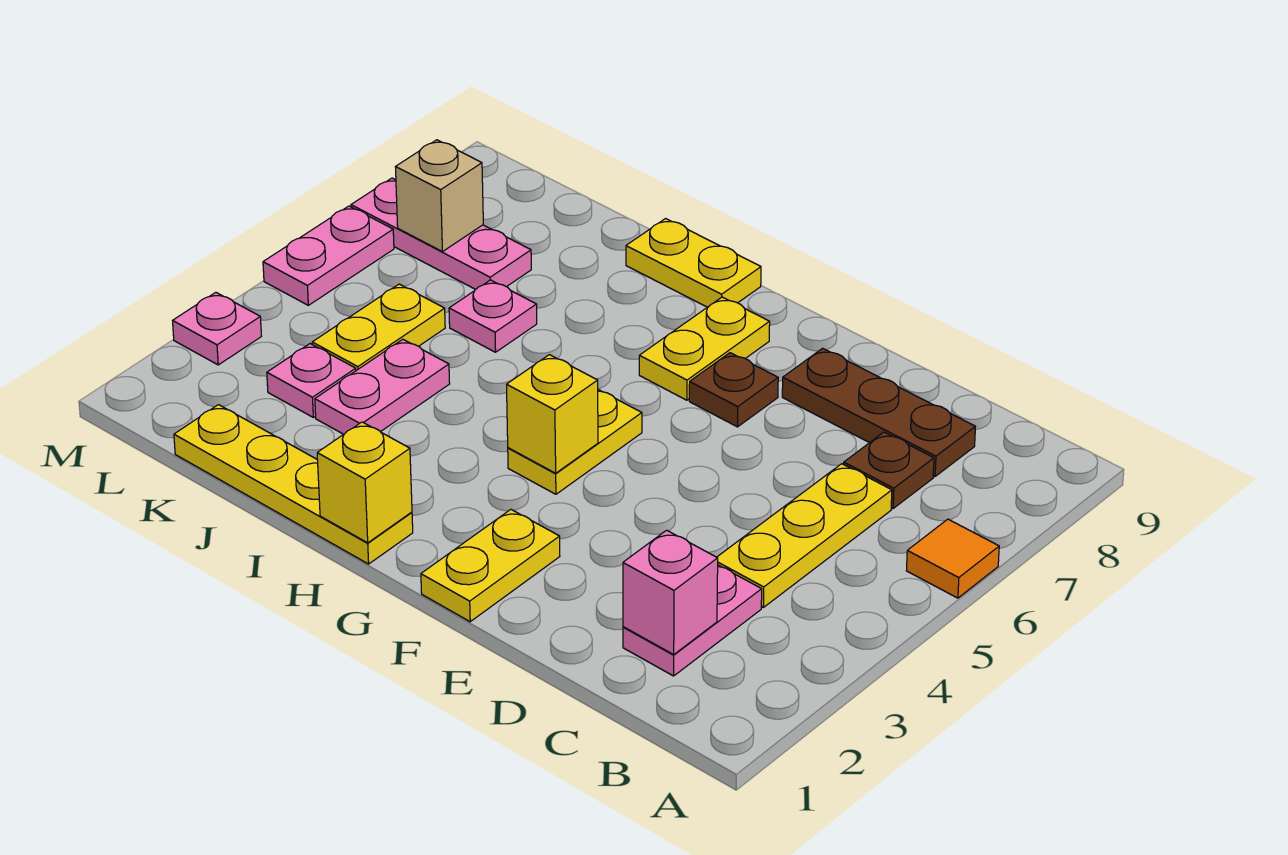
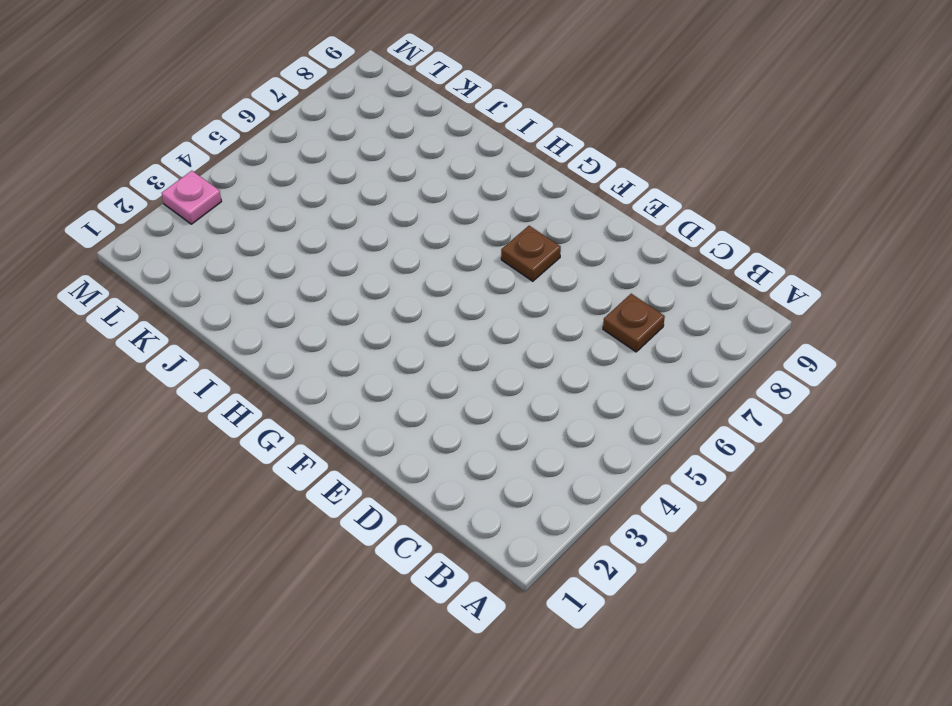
none -> orange 1x1 tile [906,519,999,598]
none -> pink 1x2 plate [623,565,762,676]
none -> yellow 1x3 plate [717,464,892,607]

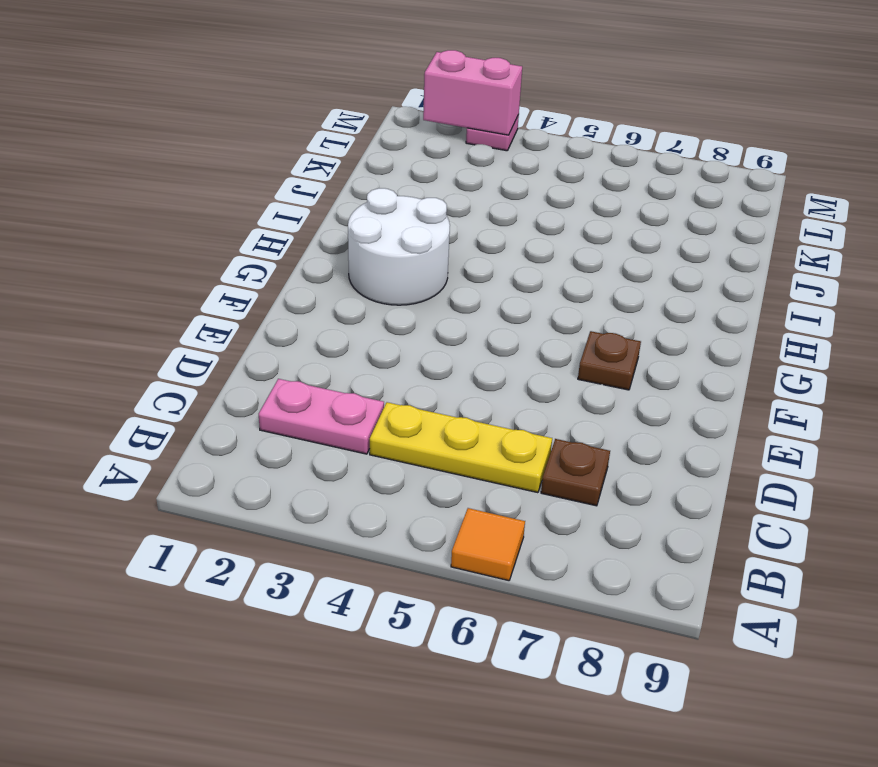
white 2x2 round brick [348,188,450,305] -> none
pink 1x2 brick [423,50,522,135] -> none
none -> brown 1x3 plate [782,348,975,476]
none -> yellow 1x2 plate [421,510,560,622]
none -> yellow 1x2 plate [508,390,642,494]

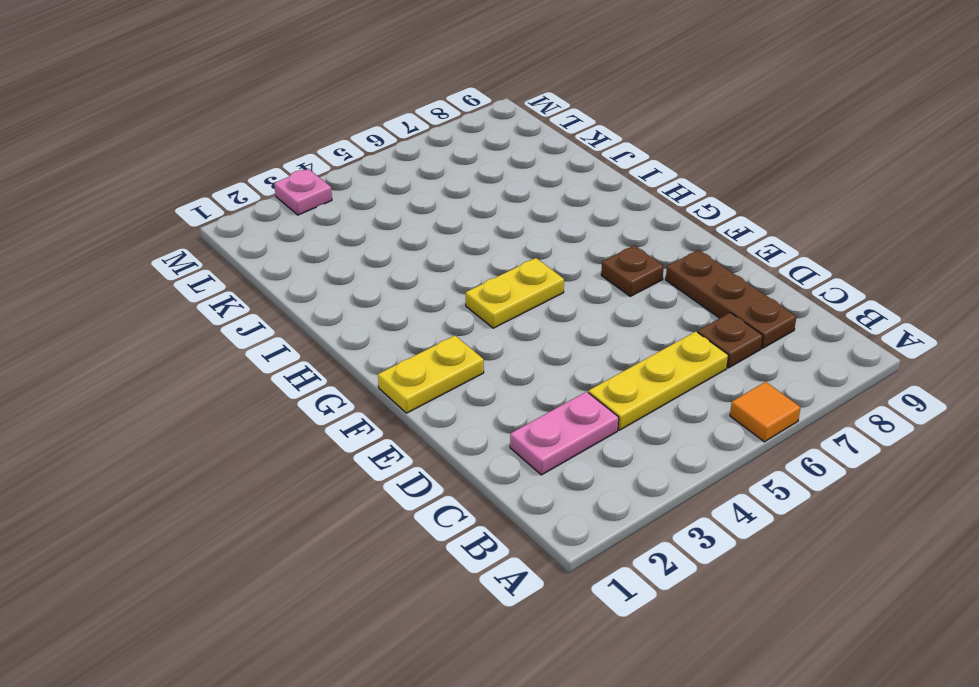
none -> yellow 1x2 plate [639,297,770,400]
none -> yellow 1x4 plate [174,405,413,564]
none -> yellow 1x2 plate [626,219,761,307]

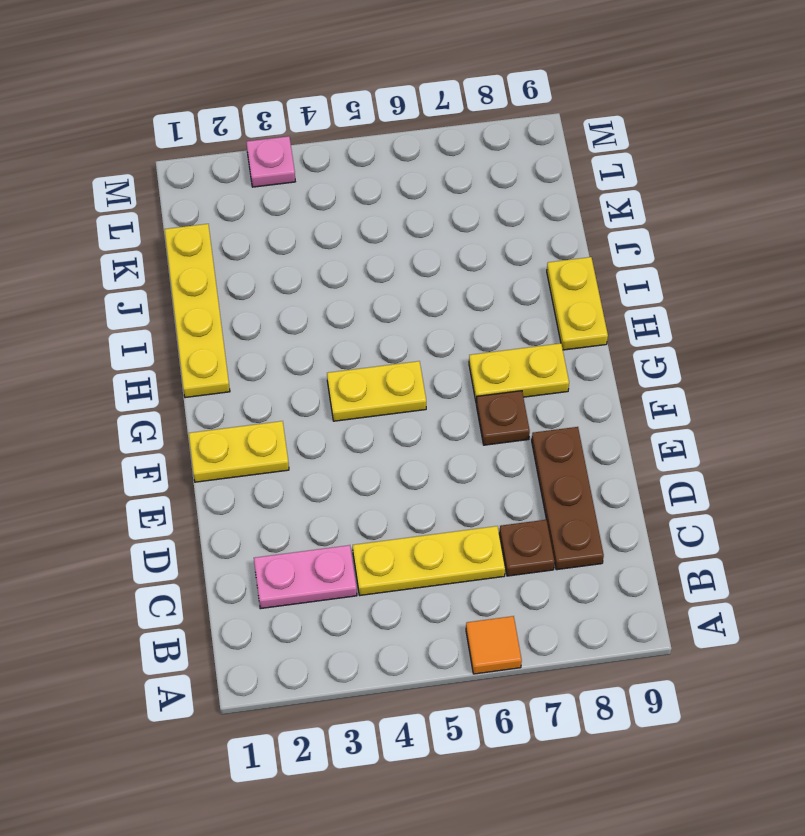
none -> pink 1x2 plate [315,339,450,434]
none -> pink 1x1 plate [449,280,537,352]
none -> pink 1x1 plate [267,344,356,417]

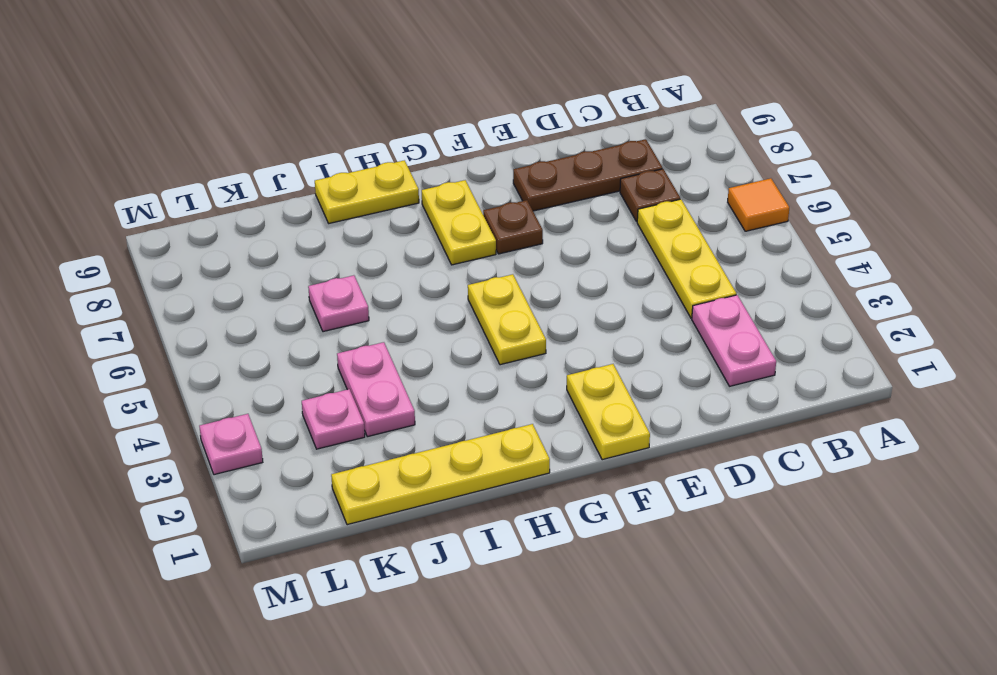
none -> yellow 1x2 plate [312,284,445,371]
none -> pink 1x3 plate [351,178,531,289]
none -> pink 1x2 plate [263,206,394,305]

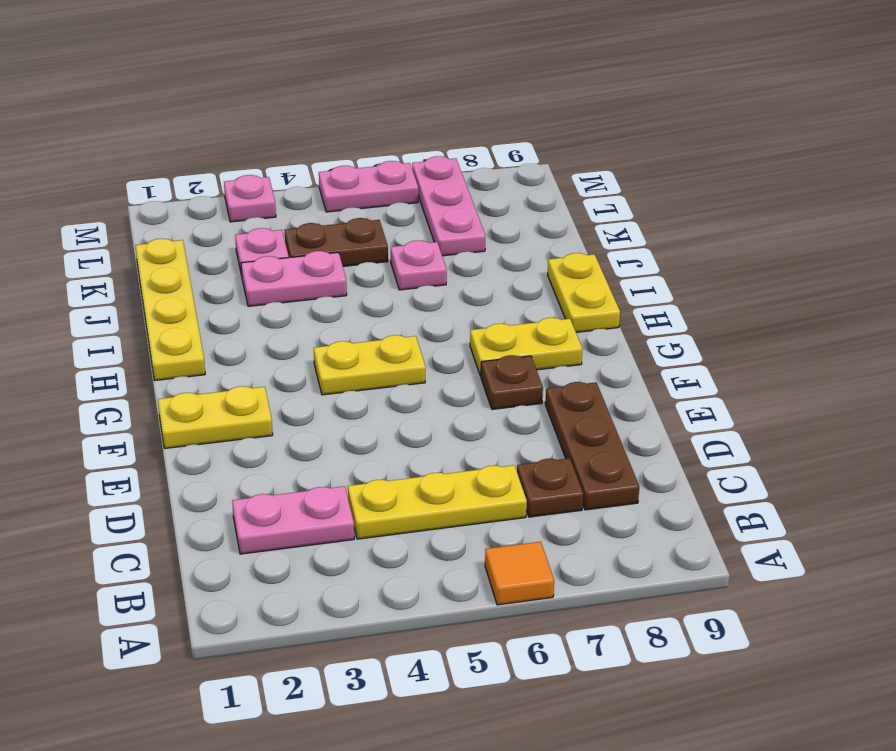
brown 1x2 plate [285,218,388,266] -> yellow 1x2 plate [312,284,445,371]
none -> pink 1x1 brick [623,530,718,654]
none -> yellow 1x1 brick [507,355,598,473]
none -> yellow 1x1 brick [317,422,412,543]

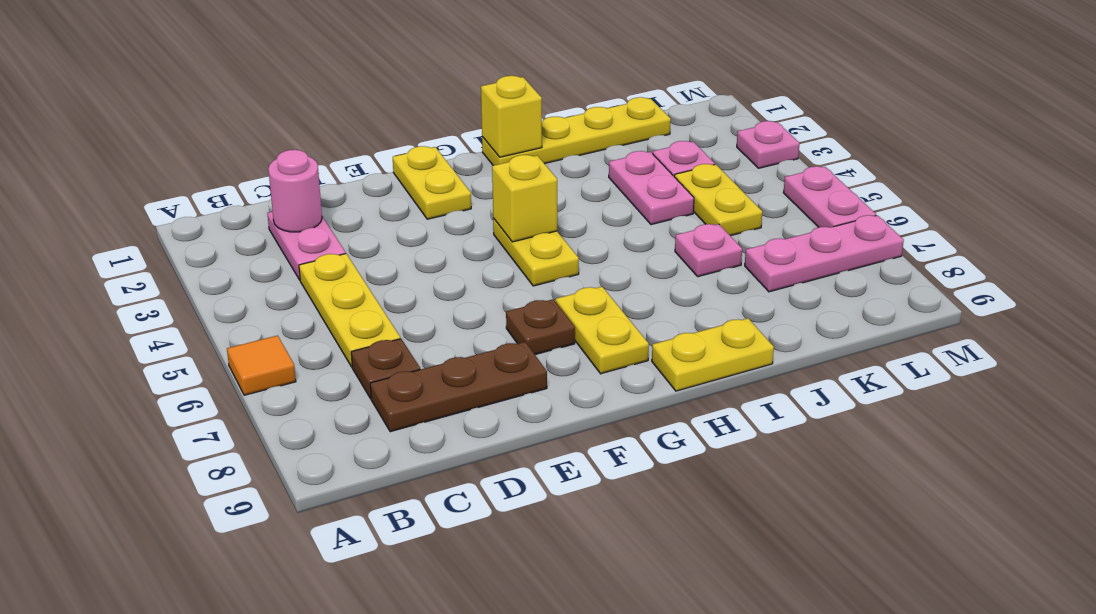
pink 1x1 round brick [268,150,322,232] -> pink 1x1 brick [623,530,718,654]
none -> tan 1x1 brick [396,140,483,252]

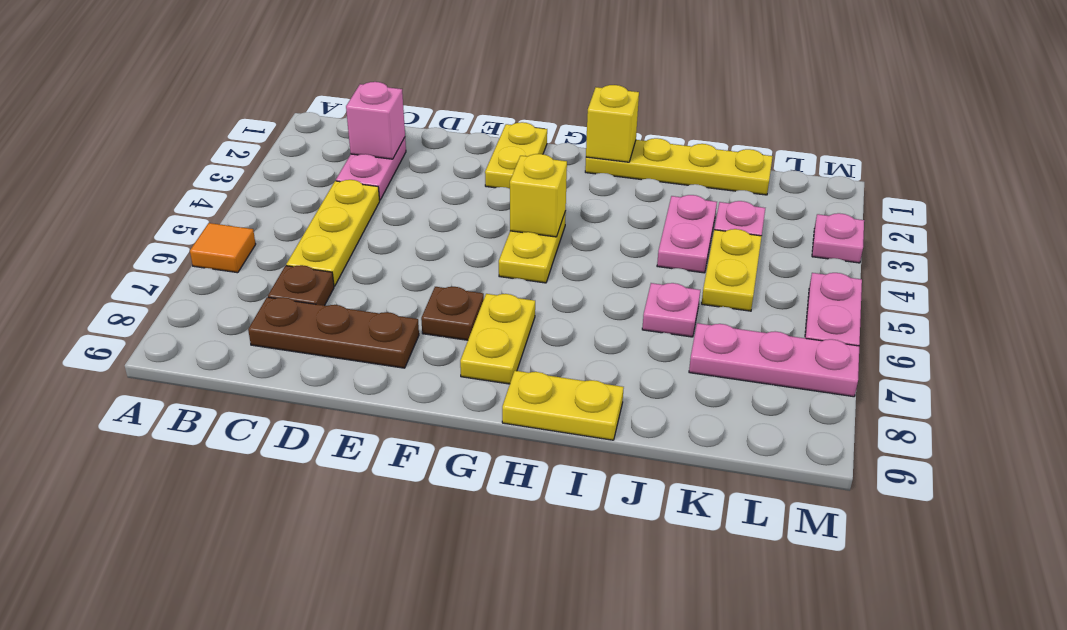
none -> tan 1x1 brick [396,140,483,252]

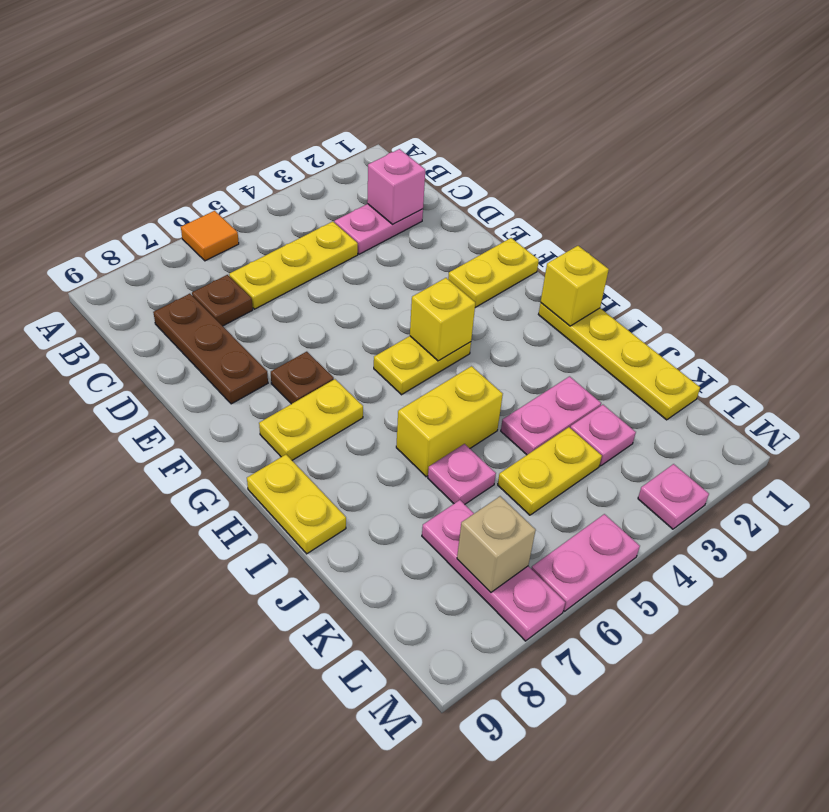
yellow 1x2 brick [396,366,503,477] -> none

